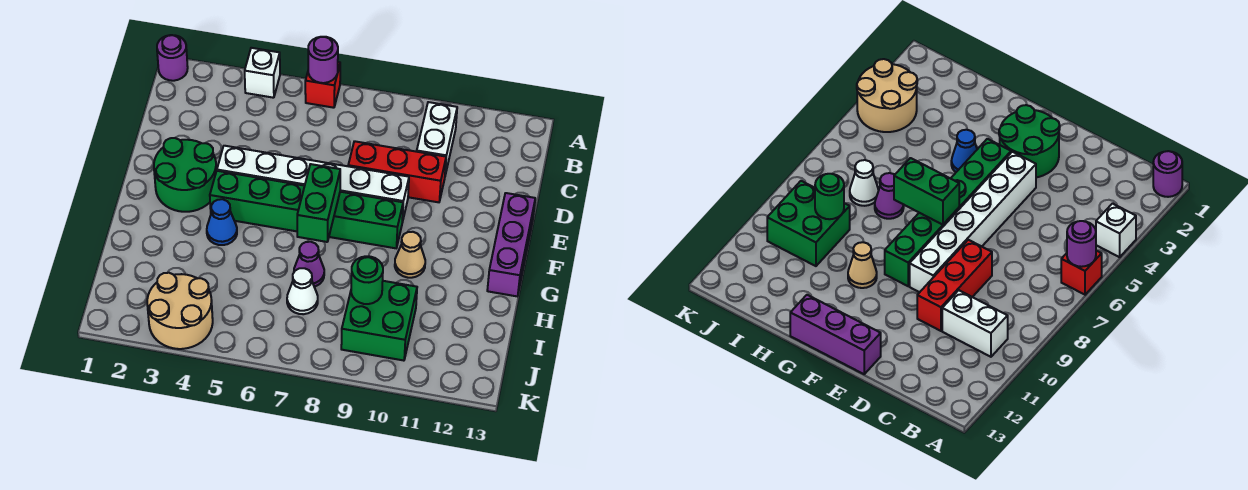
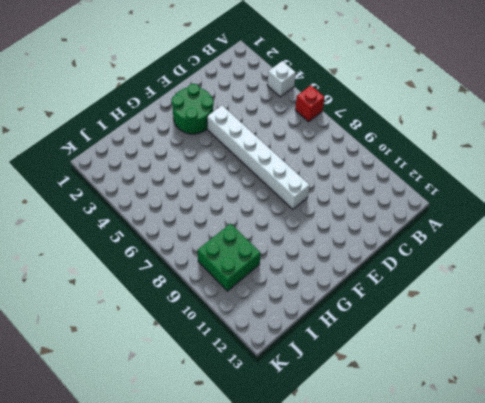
none -> purple 1x1 round brick [157,35,188,81]
none -> white 1x2 brick [417,102,457,175]
none -> red 1x3 brick [348,141,446,202]

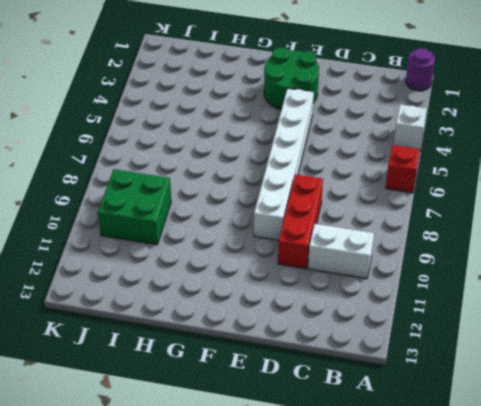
none -> purple 1x3 brick [487,193,535,296]
none -> green 1x6 brick [210,171,403,248]
none -> blue 1x1 cone [207,199,237,245]

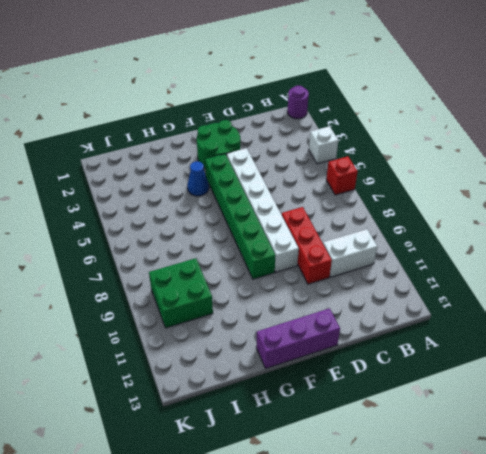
none -> tan 1x1 cone [395,232,425,278]
none -> purple 1x1 cone [294,242,324,287]
none -> white 1x1 cone [287,268,318,314]

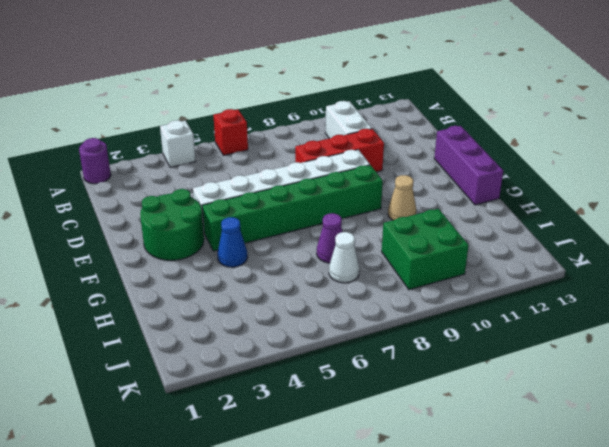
none -> tan 2x2 round brick [147,273,213,349]
none -> purple 1x1 round brick [308,37,338,83]
none -> green 1x2 brick [297,164,340,242]

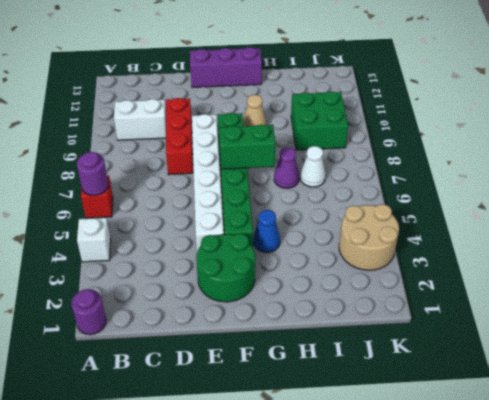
none -> green 1x1 round brick [351,256,383,304]

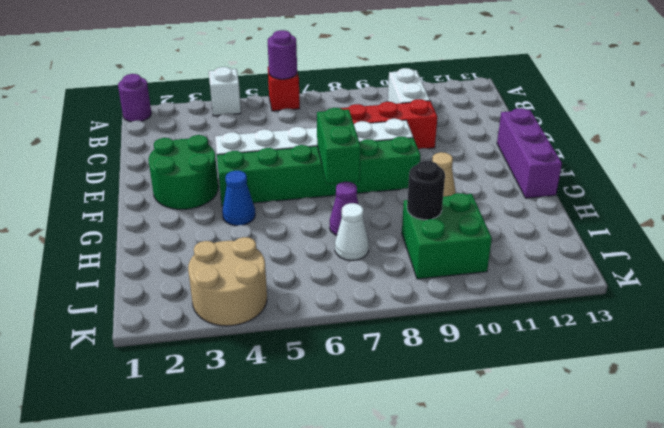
black 1x1 round brick [407,161,445,220] -> green 1x1 round brick [351,256,383,304]

